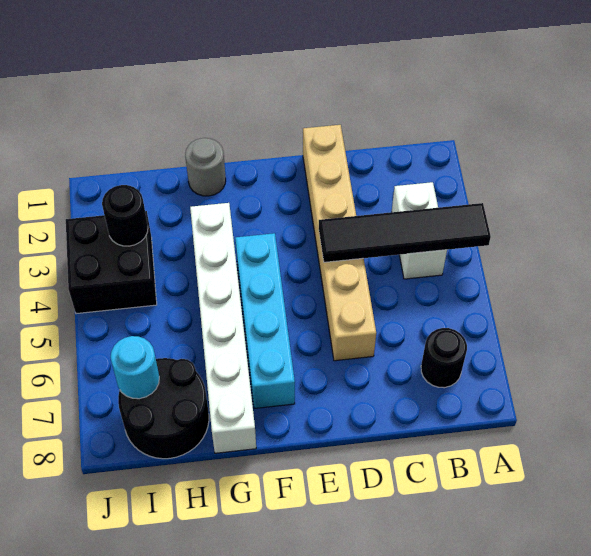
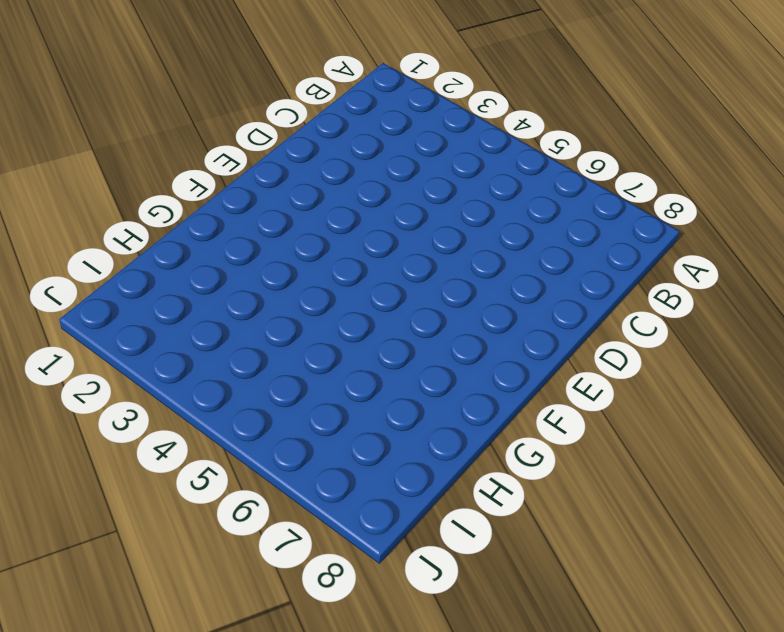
none -> white 1x2 brick [392,182,447,279]
none -> black 1x1 round brick [421,328,467,388]

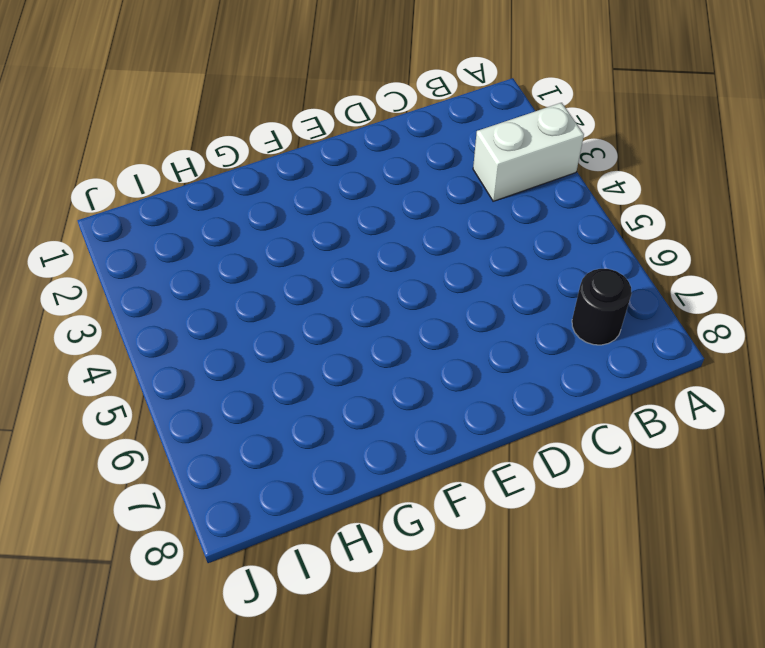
white 1x2 brick [473,103,584,201] -> white 1x2 brick turned to [392,182,447,279]
none -> tan 1x6 brick [303,125,376,361]
none -> cyan 1x4 brick [235,233,295,409]

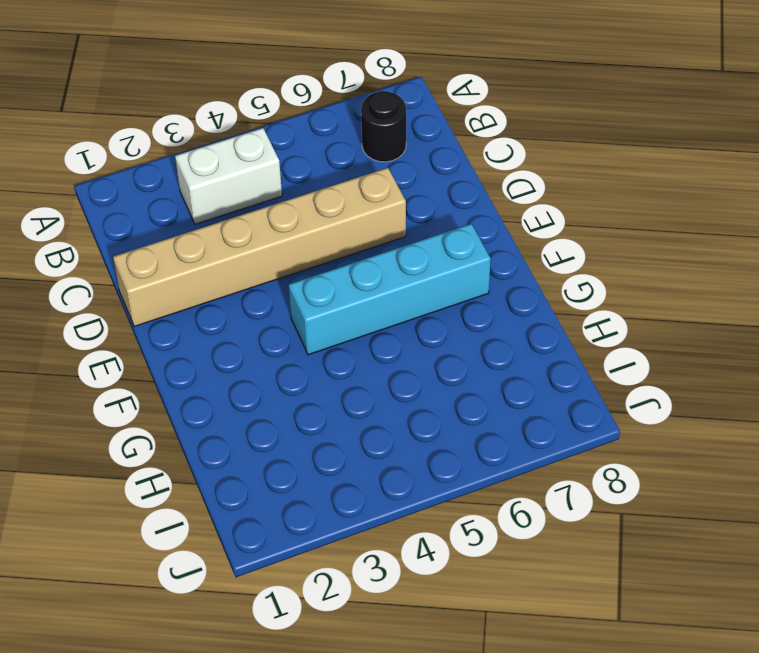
none -> grey 1x1 round brick [185,138,226,196]
none -> white 1x6 brick [190,203,256,453]

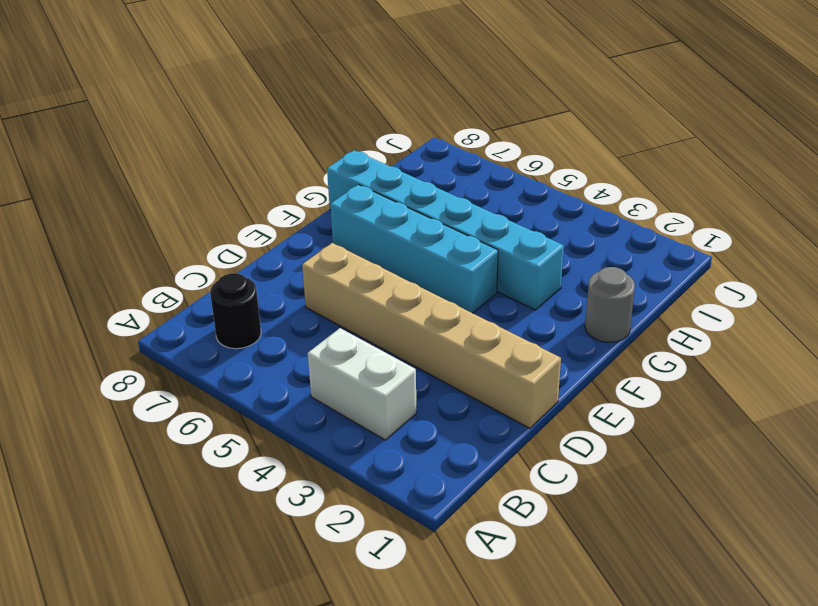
cyan 1x6 brick [327,150,564,310] -> white 1x6 brick [190,203,256,453]
none -> black 2x2 round brick [118,358,209,459]
none -> black 2x2 brick [66,211,157,314]

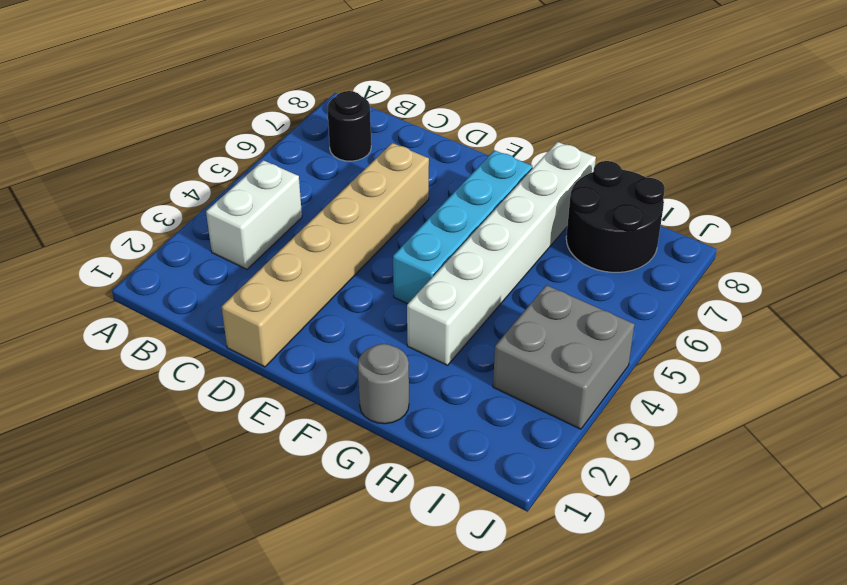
grey 2x2 brick [493,285,634,429] -> black 2x2 brick [66,211,157,314]
none -> black 1x4 tile [319,203,491,262]
none -> black 1x1 round brick [102,185,148,246]

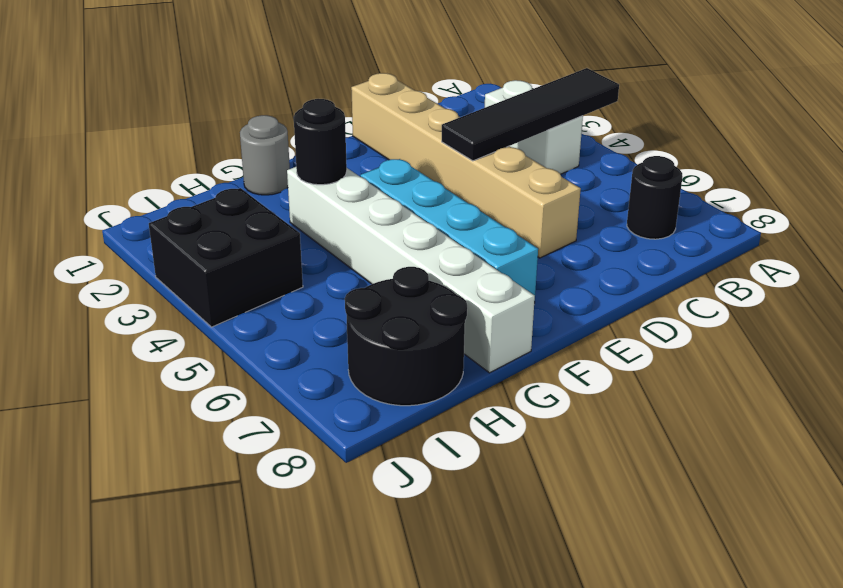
black 1x1 round brick [294,99,347,185] -> black 1x1 round brick moved to [102,185,148,246]
none -> cyan 1x1 round brick [111,336,159,399]

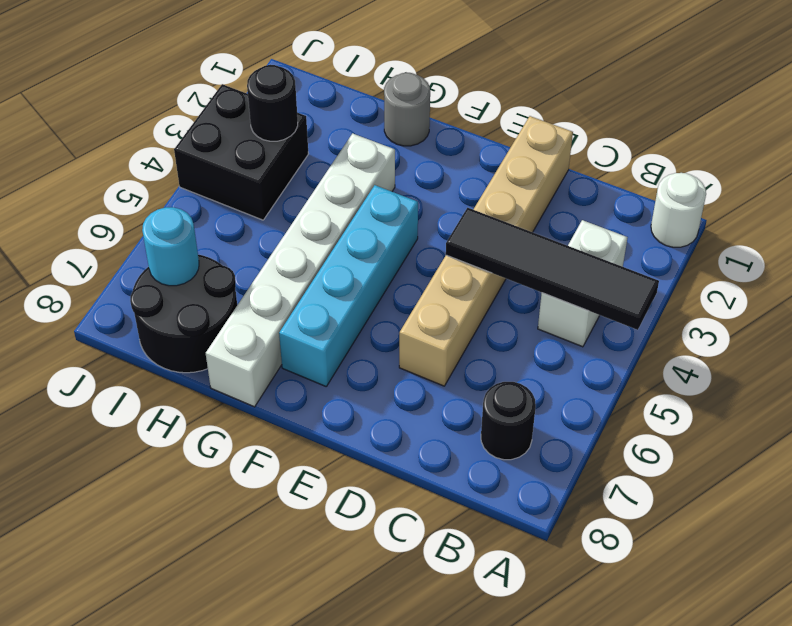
white 1x1 round brick [651,173,706,247] -> none

